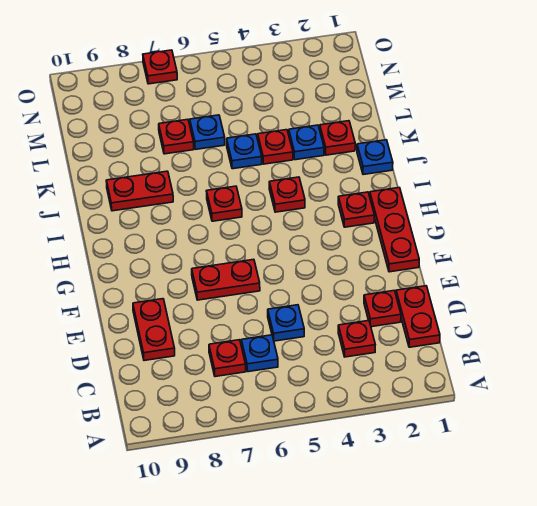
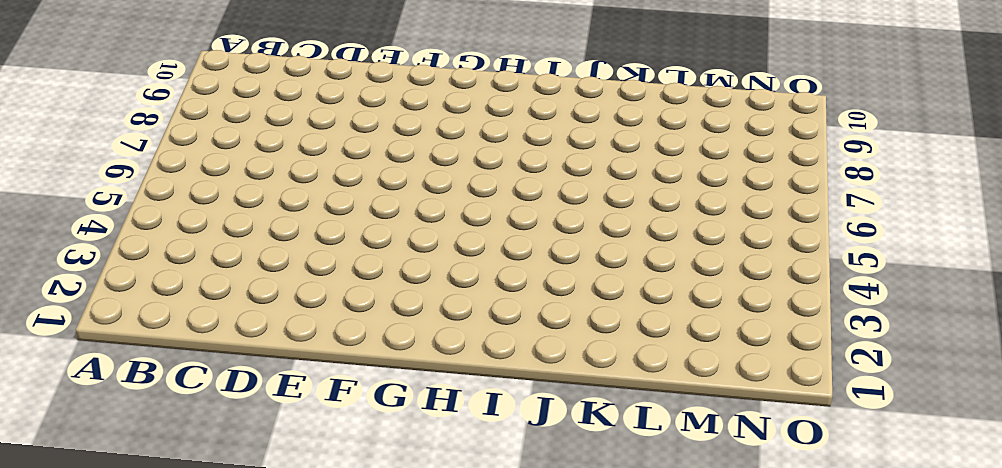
none -> red 1x2 plate [396,286,440,347]
none -> red 1x1 plate [338,320,375,357]
none -> blue 1x1 plate [241,335,278,372]

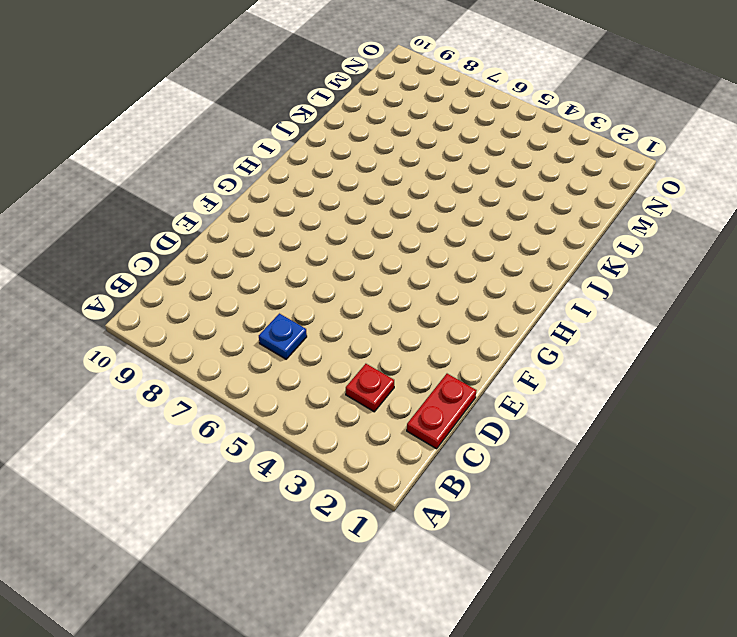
none -> red 1x1 plate [209,340,246,377]
none -> red 1x1 plate [364,291,401,327]
none -> blue 1x1 plate [268,305,304,341]

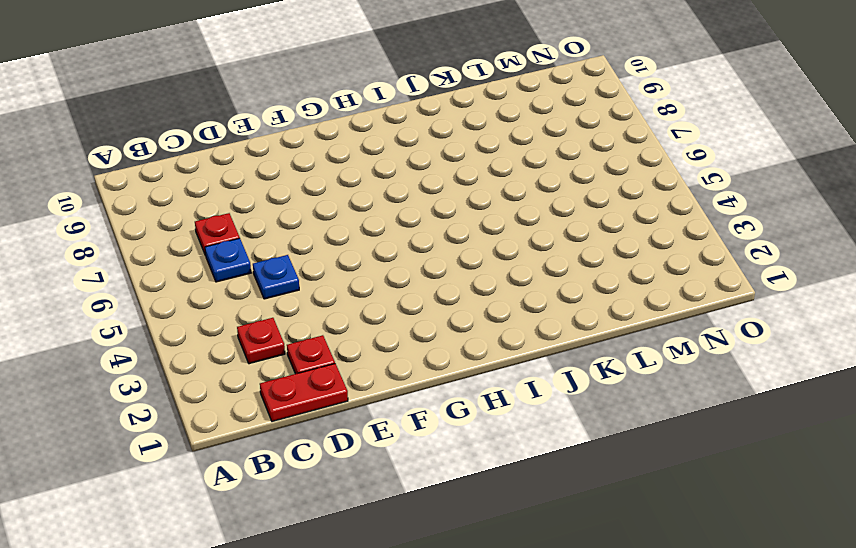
none -> red 1x2 plate [133,299,175,361]
none -> red 1x3 plate [370,188,419,272]
none -> red 1x2 plate [192,259,260,300]

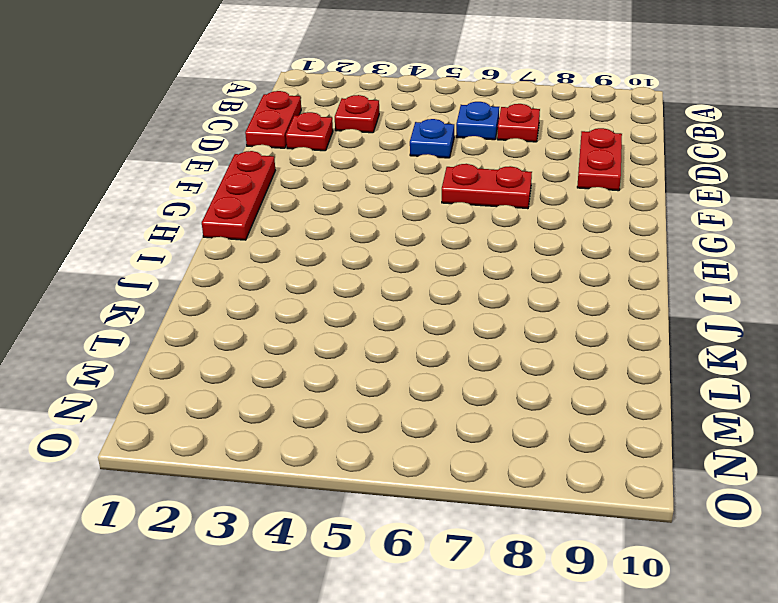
none -> red 1x1 plate [338,192,375,227]
none -> red 1x1 plate [269,177,305,212]
none -> red 1x1 plate [207,186,242,221]

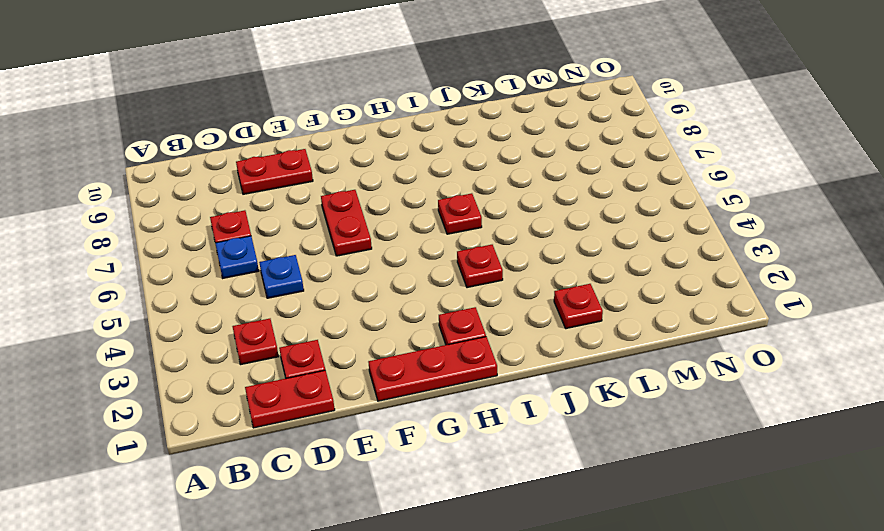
none -> blue 1x1 plate [357,140,393,175]
none -> red 1x2 plate [106,171,173,211]
none -> blue 1x1 plate [289,125,324,160]

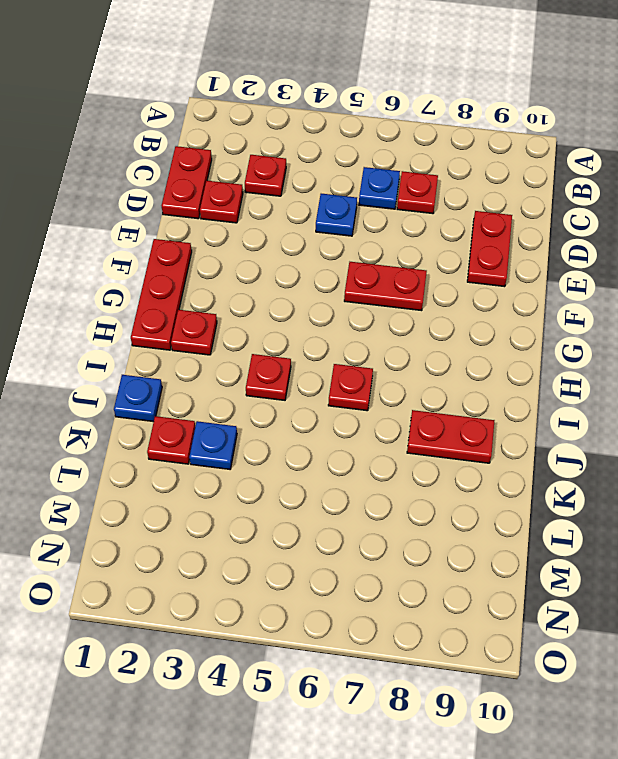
none -> red 1x1 plate [258,130,293,164]
none -> blue 1x1 plate [227,134,262,169]
none -> blue 1x1 plate [190,115,225,149]

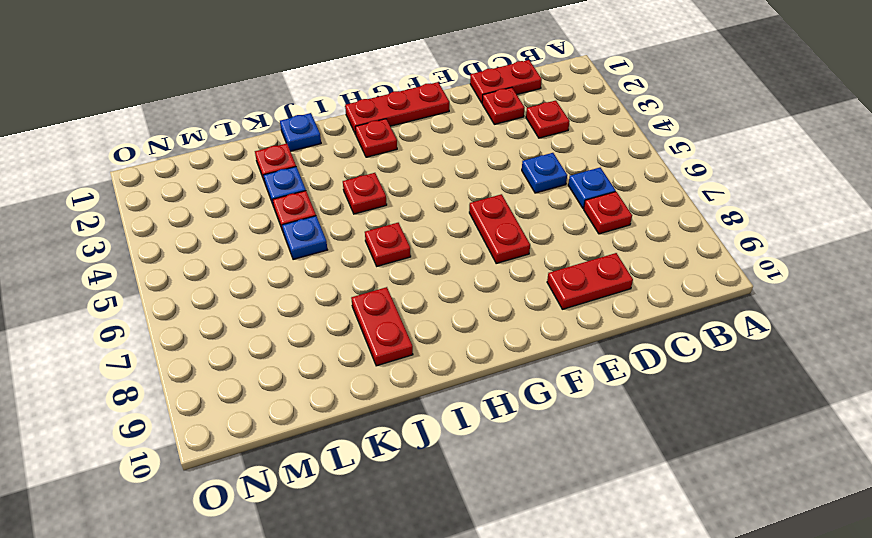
none -> blue 1x1 plate [190,115,225,149]
none -> red 1x1 plate [159,119,194,154]
none -> red 1x1 plate [143,50,177,84]

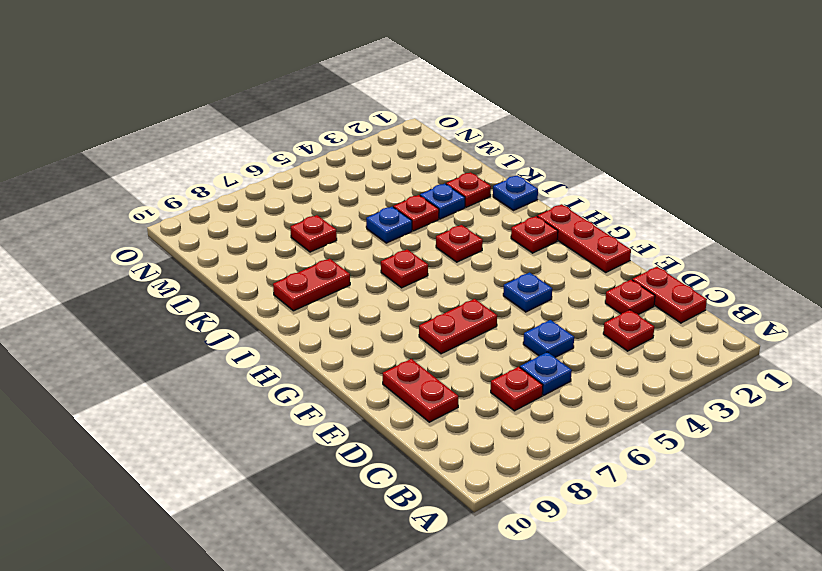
blue 1x1 plate [503,272,552,312] -> blue 1x1 plate moved to [190,115,225,149]
none -> red 1x1 plate [143,50,177,84]

